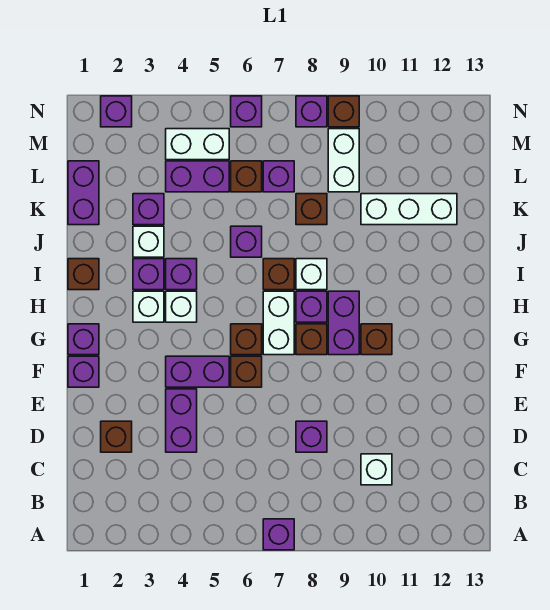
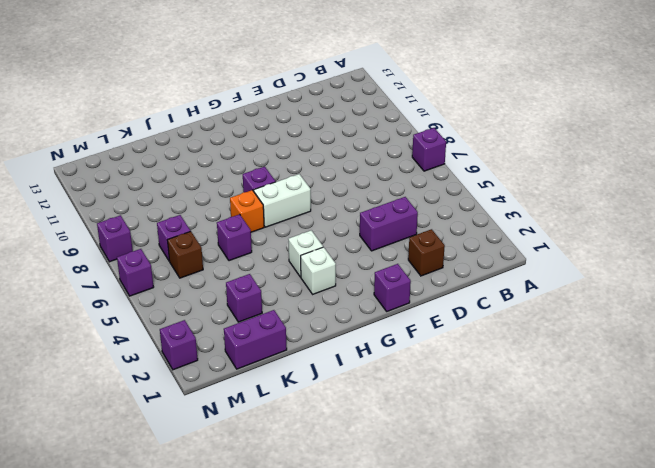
orange 1x1 brick [230,190,264,232] -> brown 1x1 brick [263,259,294,290]
none -> white 1x1 brick [361,454,392,485]
none -> purple 1x1 brick [296,421,327,452]
none -> purple 1x2 brick [166,356,229,387]
none -> brown 1x1 brick [231,356,262,387]

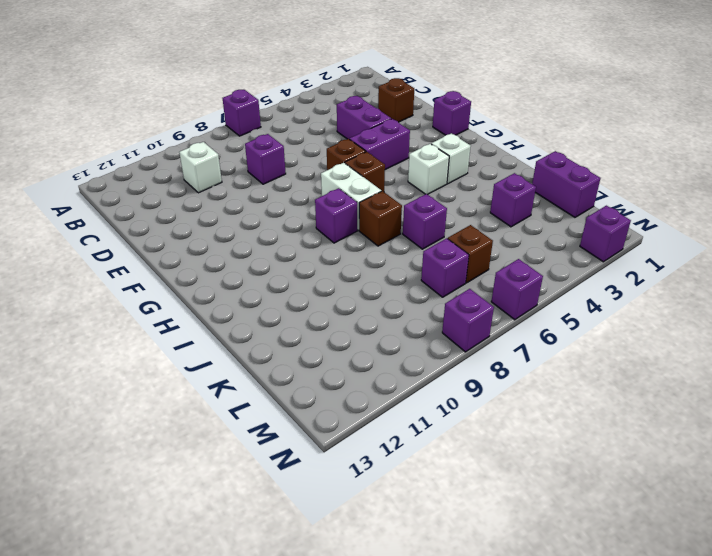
none -> purple 1x1 brick [68,324,99,355]
none -> brown 1x1 brick [296,324,327,355]
none -> purple 1x2 brick [328,291,359,355]
none -> brown 1x1 brick [361,324,392,355]

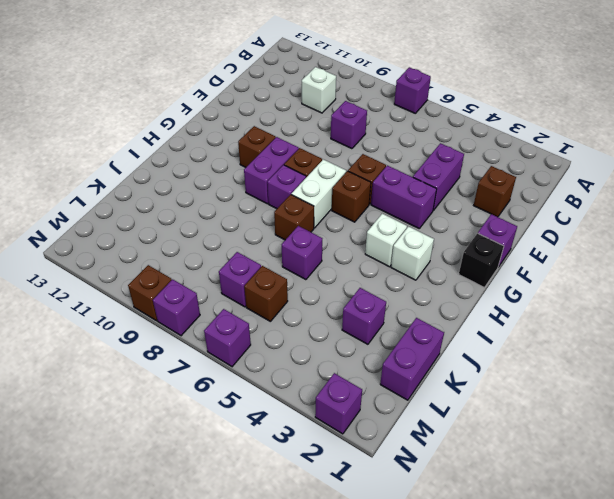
black 1x1 brick [459,233,504,288] -> purple 1x1 brick [68,324,99,355]
none -> brown 1x1 brick [68,259,99,290]
none -> purple 1x1 brick [133,259,164,290]
none -> purple 1x1 brick [166,259,197,290]
none -> white 1x1 brick [296,259,327,290]

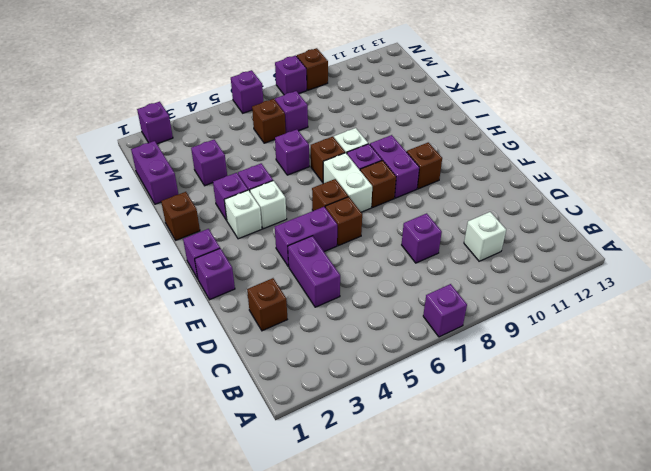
none -> white 1x1 brick [133,226,164,257]
none -> brown 1x1 brick [296,194,327,225]
none -> white 1x3 brick [361,194,457,225]
none -> purple 1x2 brick [166,161,229,192]

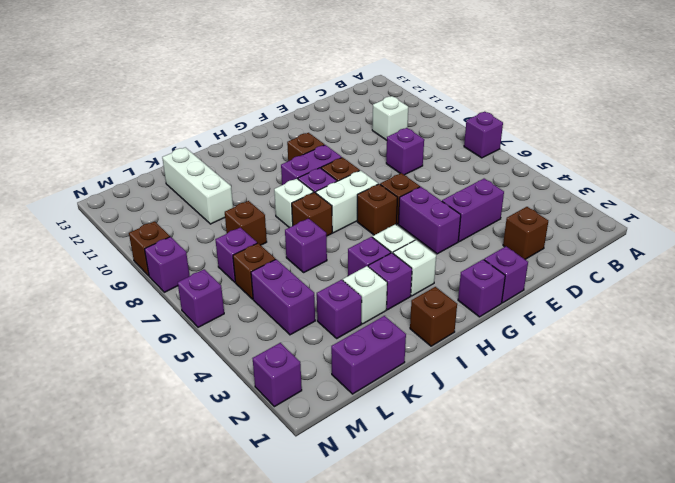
none -> white 1x2 brick [328,129,359,192]
none -> white 1x2 brick [166,129,229,160]

